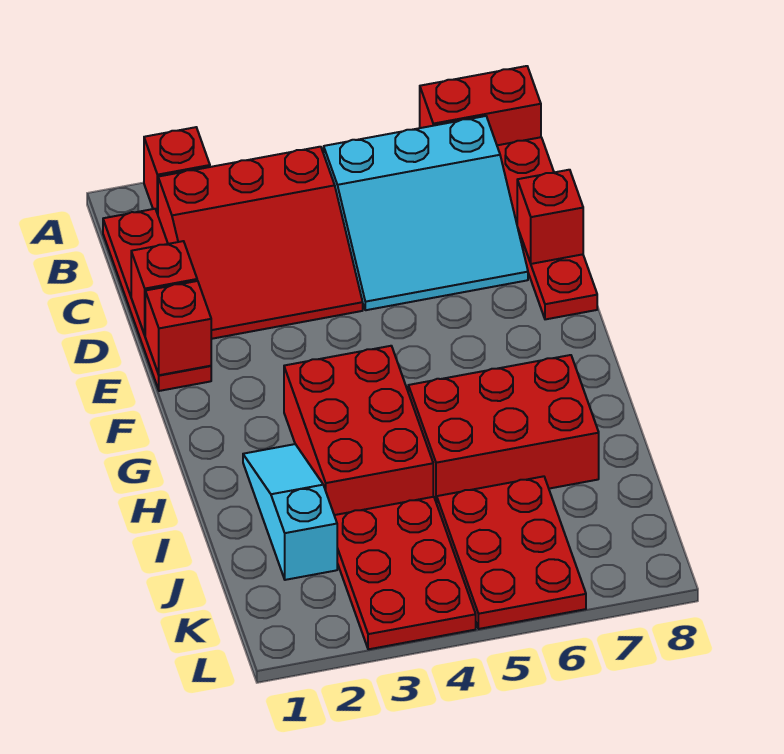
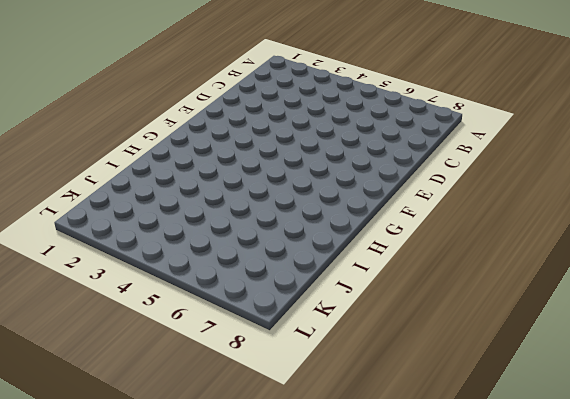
none -> red 1x1 brick [144,127,210,214]
none -> red 1x2 brick [420,66,541,145]
none -> red 1x4 plate [103,209,211,391]

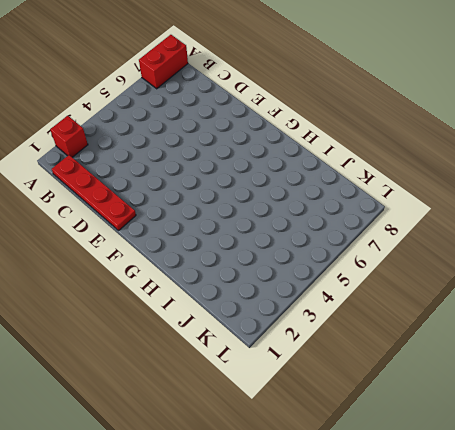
none -> red 3x3 slope [158,147,363,339]
none -> cyan 3x3 slope [324,116,528,310]
none -> red 1x4 plate [497,137,597,319]

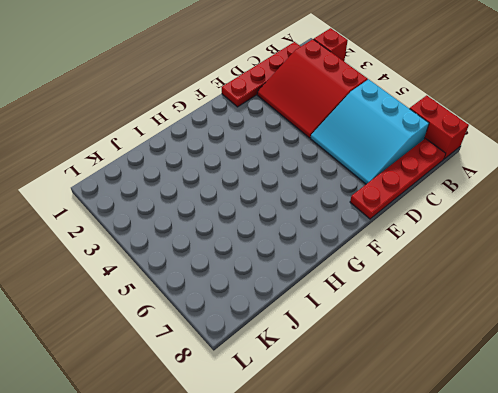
none -> red 2x3 brick [284,346,433,515]
none -> cyan 1x3 slope [243,444,337,580]
none -> red 2x3 brick [408,355,599,503]

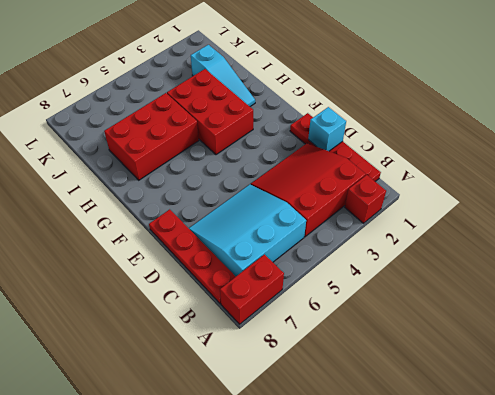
cyan 1x1 brick [308,107,346,151] -> red 1x1 brick [131,241,197,335]
none -> red 2x3 plate [334,497,476,649]
none -> red 2x3 plate [437,476,586,629]
none -> red 1x1 brick [517,170,583,264]

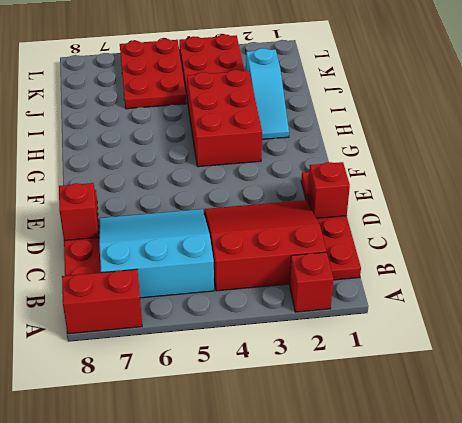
none -> red 2x3 brick [408,355,599,503]
none -> red 1x1 brick [145,281,211,375]

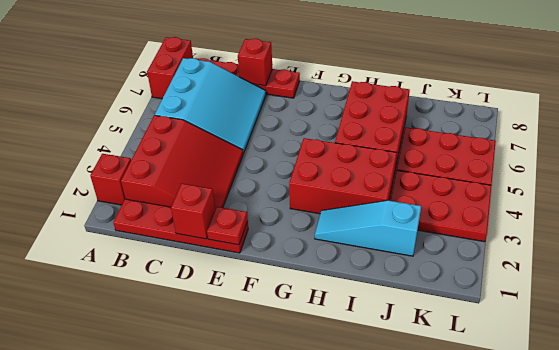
red 1x1 plate [207,207,248,245] -> red 1x1 brick [145,281,211,375]

